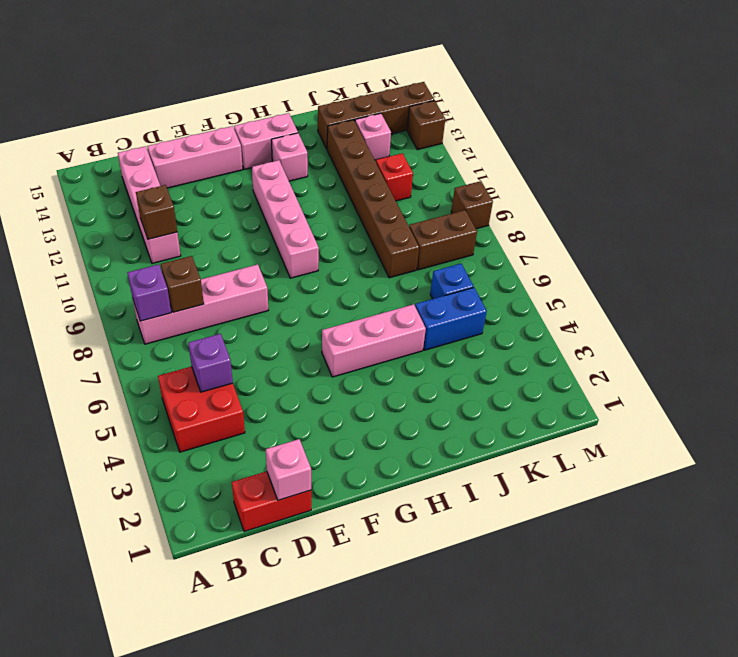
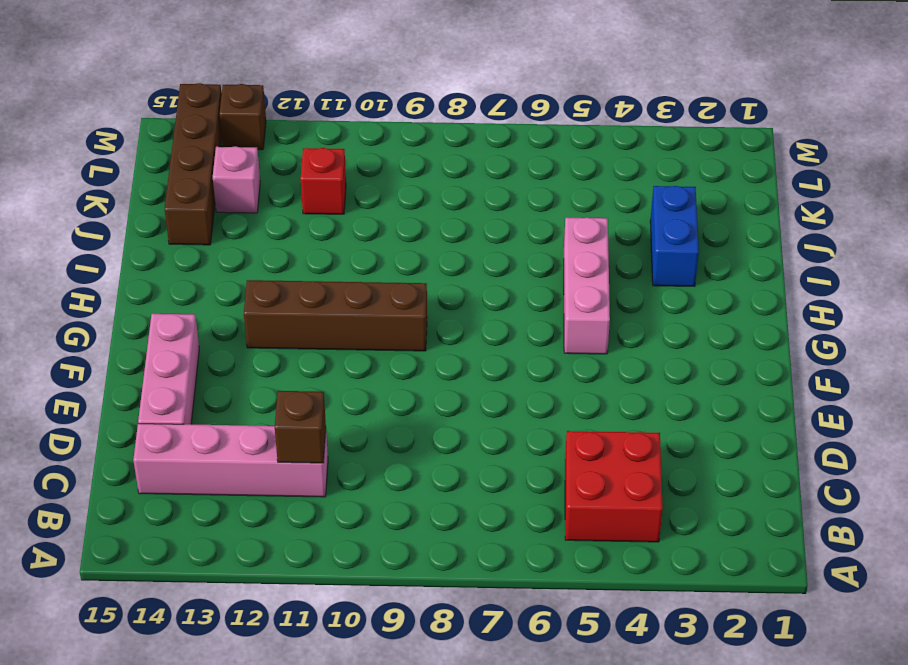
brown 1x4 brick [244,280,427,351] -> pink 1x4 brick [252,160,319,278]
blue 1x2 brick [650,186,699,286] -> blue 1x2 brick moved to [415,288,487,350]
none -> pink 1x4 brick [133,264,268,344]
none -> red 1x2 brick [232,471,311,532]
none -> pink 1x2 brick [234,113,298,170]

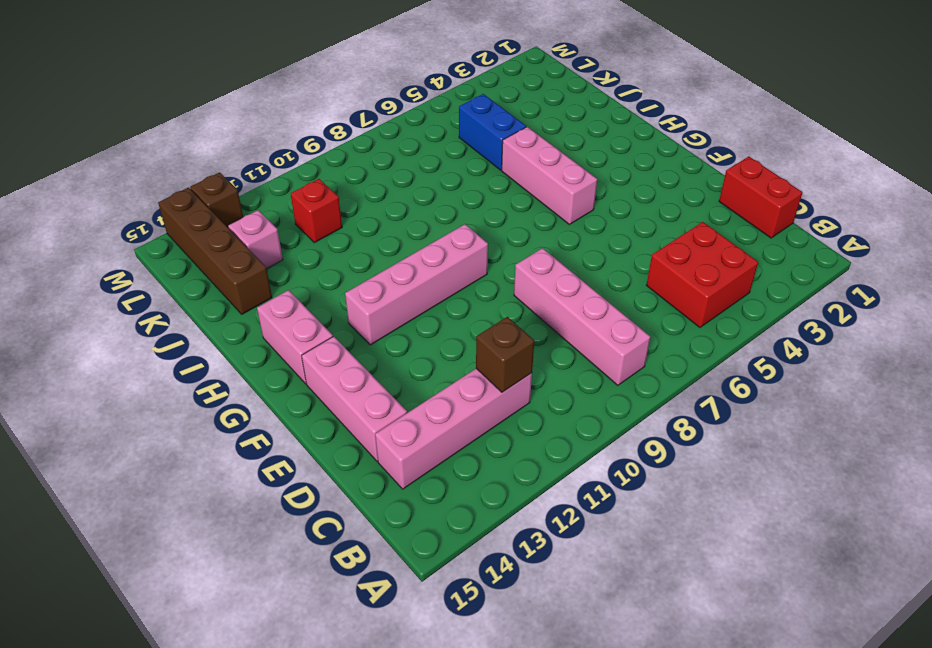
none -> pink 1x1 brick [271,133,308,181]
none -> brown 1x6 brick [327,120,419,278]
none -> blue 1x1 brick [430,264,474,299]

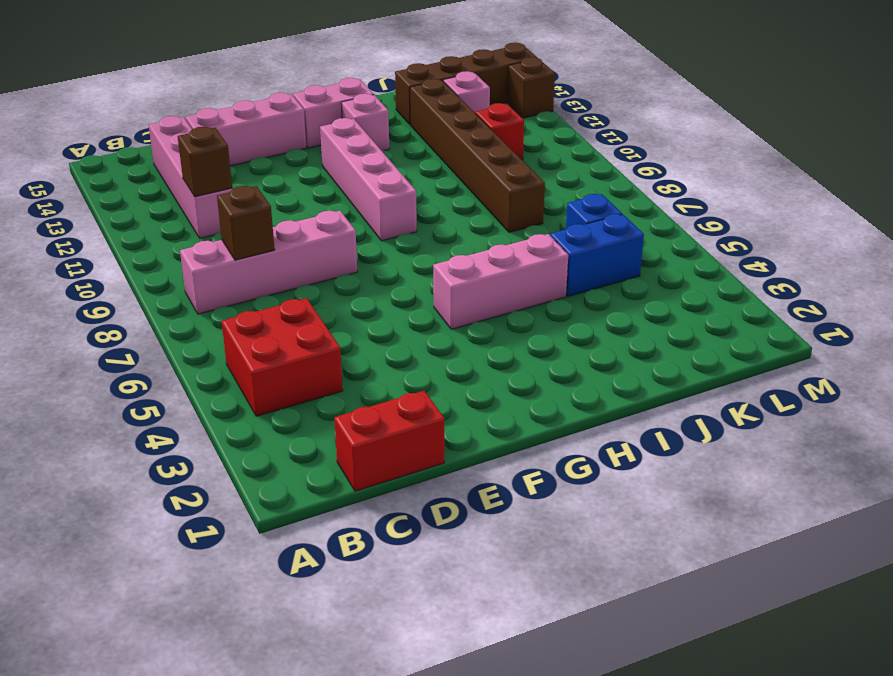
none -> brown 1x2 brick [409,210,477,270]
none -> brown 1x1 brick [451,181,493,229]
none -> purple 1x1 brick [128,264,171,321]

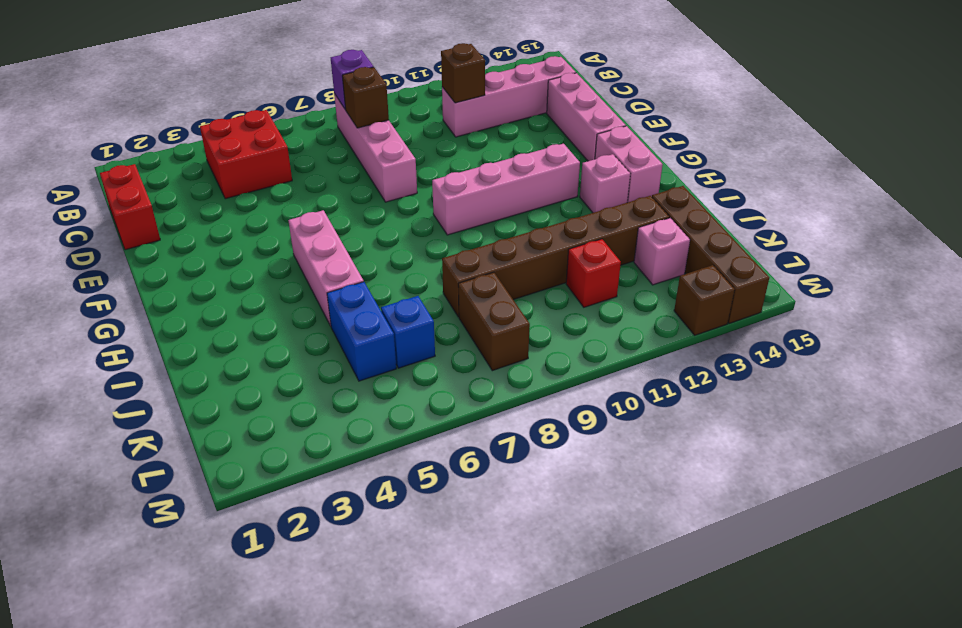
none -> brown 1x1 brick [451,181,493,229]
none -> purple 1x1 brick [188,334,233,392]
none -> pink 1x1 brick [266,439,311,500]

